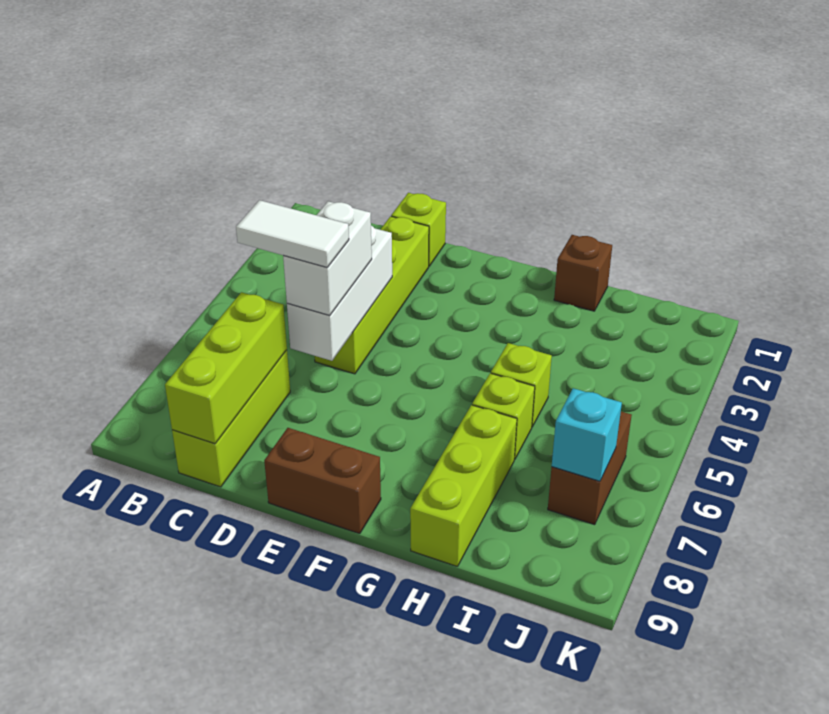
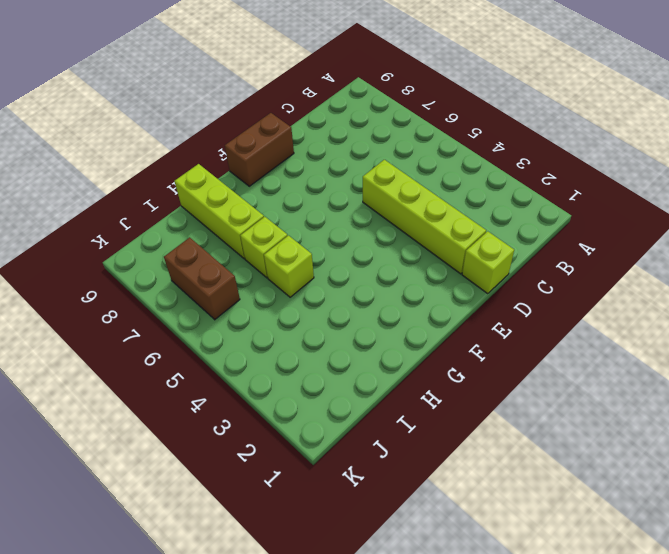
none -> lime 1x3 brick [172,350,290,487]
none -> brown 1x1 brick [554,235,612,311]
none -> lime 1x3 brick [165,292,287,444]

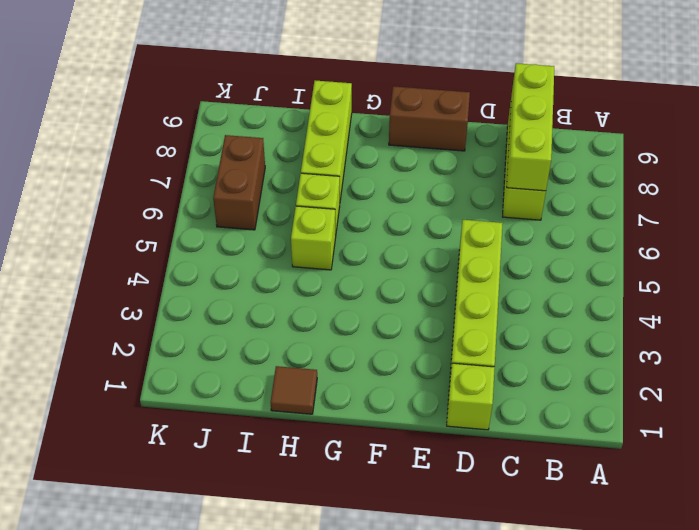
brown 1x1 tile [271,366,317,414] -> brown 1x1 brick [554,235,612,311]
none -> white 1x3 brick [287,226,392,361]
none -> cyan 1x1 brick [552,388,622,481]
none -> white 1x2 brick [283,201,372,316]

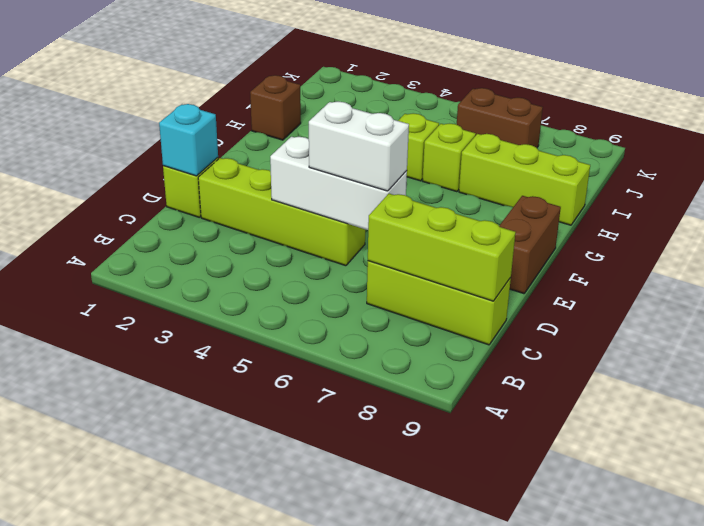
cyan 1x1 brick [159,104,218,176] -> cyan 1x1 brick moved to [552,388,622,481]
none -> white 1x2 tile [236,200,349,267]

